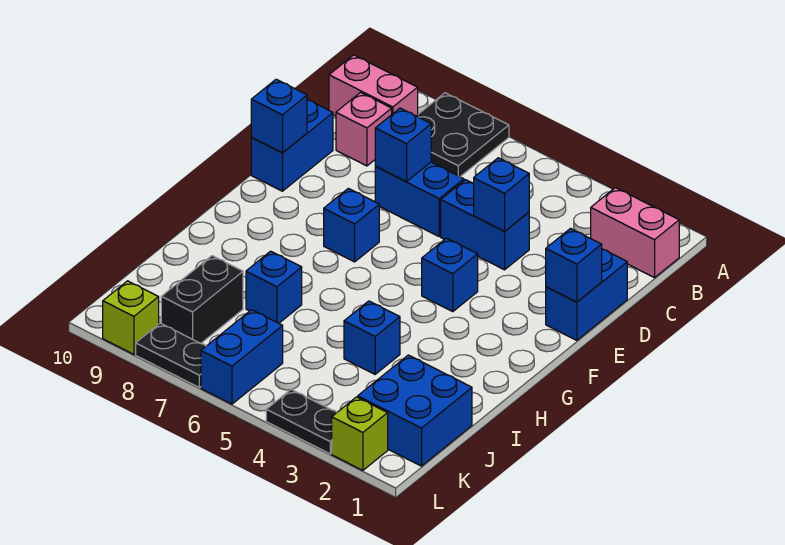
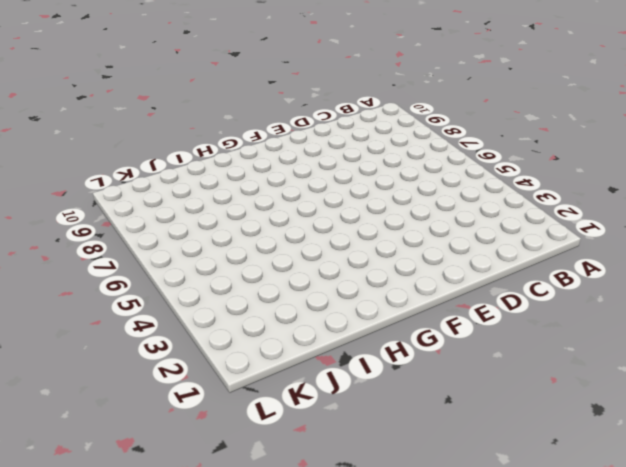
none -> black 2x2 plate [417,93,509,177]
none -> pink 1x2 brick [591,188,679,278]
none -> pink 1x2 brick [329,55,418,116]

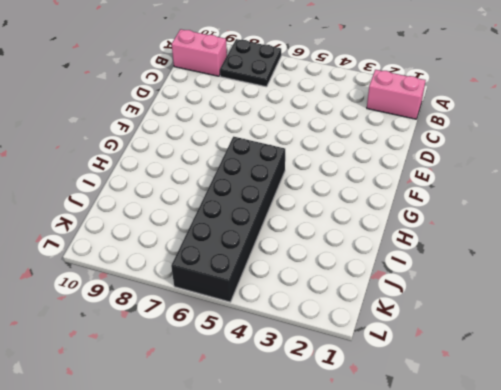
black 2x6 brick [171,137,285,302] -> blue 1x2 brick [201,310,283,404]
none -> pink 1x1 brick [336,92,392,166]
none -> blue 1x2 brick [546,249,627,340]
none -> blue 1x2 brick [441,180,529,270]

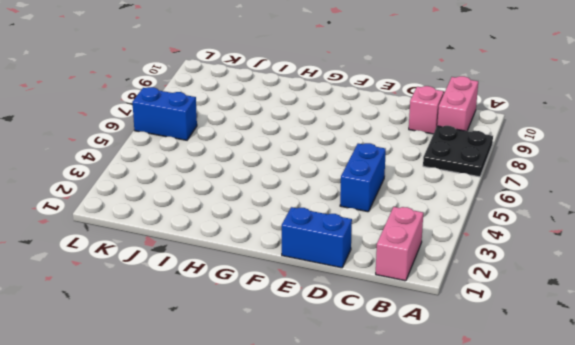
none -> blue 1x2 brick [375,162,464,236]
none -> blue 1x2 brick [251,100,333,191]
none -> blue 1x1 brick [422,238,478,312]

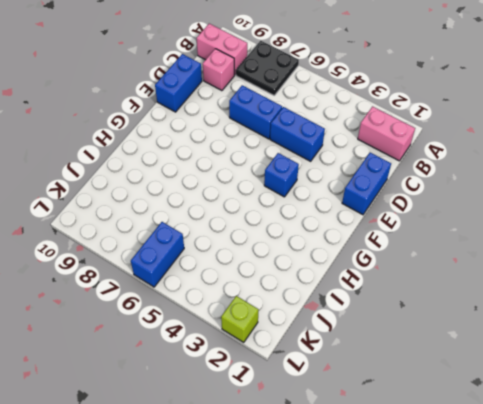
none -> blue 1x1 brick [324,188,379,262]
none -> blue 1x1 brick [344,301,400,374]
none -> blue 1x1 brick [246,251,302,323]

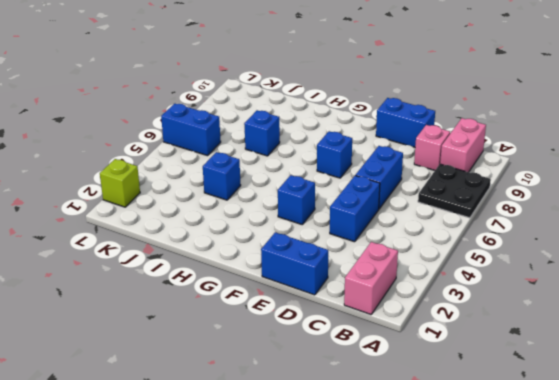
none -> blue 2x2 brick [358,355,472,466]
none -> black 1x2 brick [161,256,243,343]
none -> black 1x2 plate [266,390,337,454]

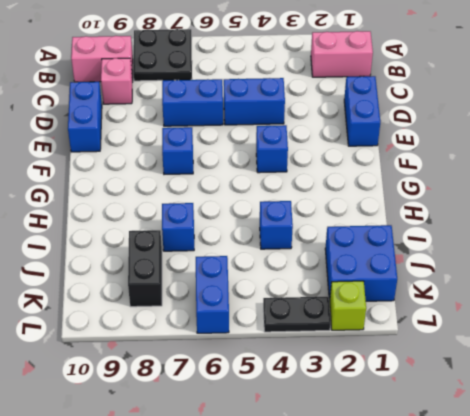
none -> black 1x2 plate [136,323,206,387]
none -> lime 1x1 brick [103,281,159,354]
none -> blue 1x1 brick [474,158,529,231]

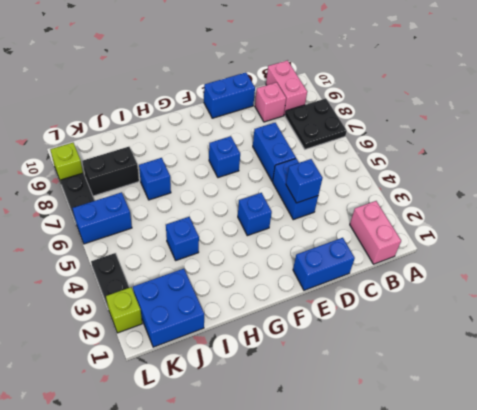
none -> blue 1x1 brick [375,108,431,182]
none -> blue 1x1 brick [546,229,602,302]
none -> blue 1x1 brick [251,79,307,153]

